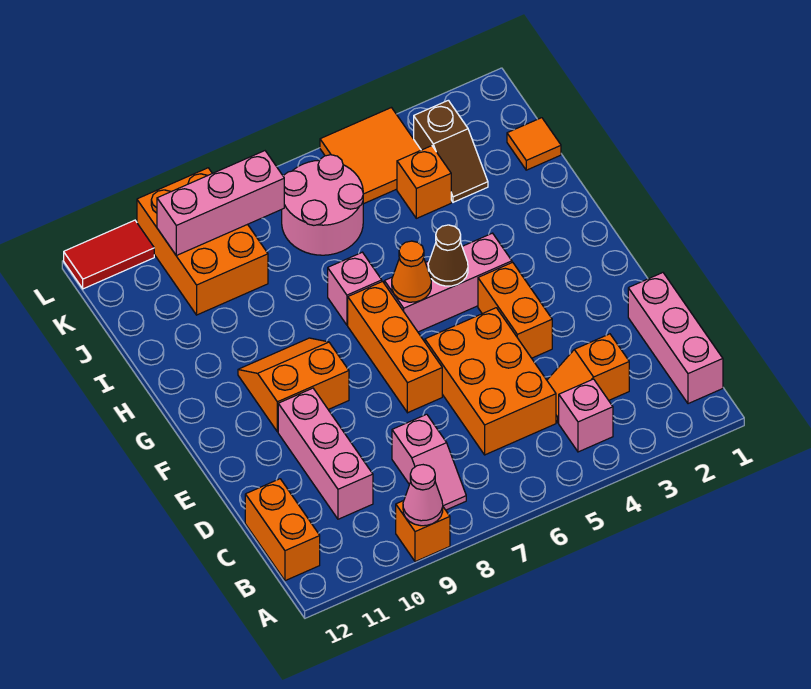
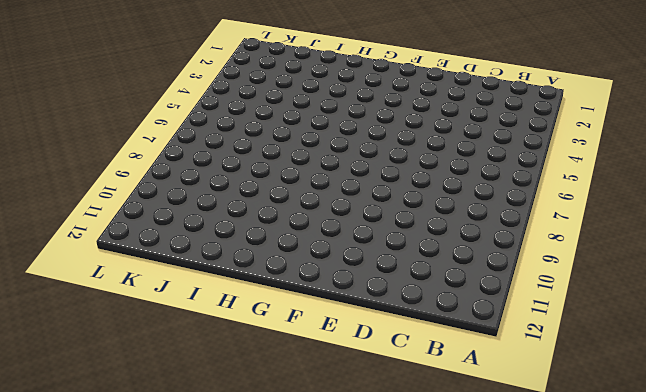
none -> orange 1x1 brick [396,501,450,562]
none -> pink 1x3 brick [628,273,723,404]
none -> pink 1x1 brick [559,379,613,452]

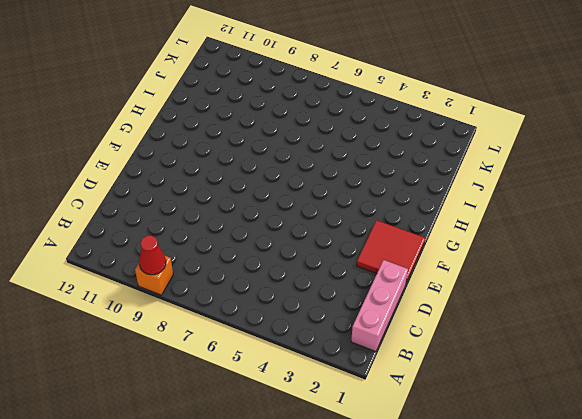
red 1x1 cone [139,236,166,275] -> pink 1x1 cone [403,465,443,526]
red 2x2 tile [357,220,425,283] -> none
none -> pink 1x1 brick [559,379,613,452]
none -> pink 1x2 slope [392,414,466,510]
none -> orange 1x2 brick [245,479,320,581]

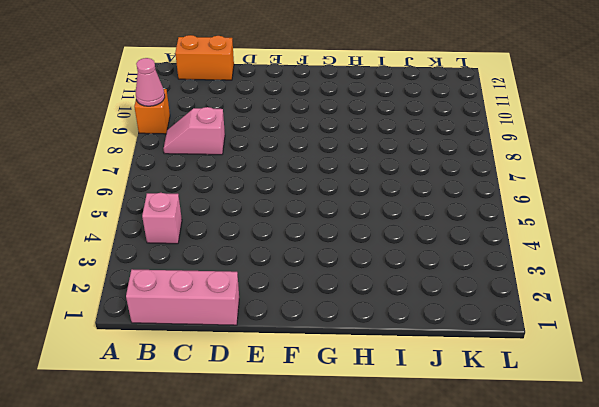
none -> orange 1x2 slope [547,334,629,423]
none -> orange 2x3 brick [425,308,556,455]
none -> pink 1x3 brick [278,388,373,519]

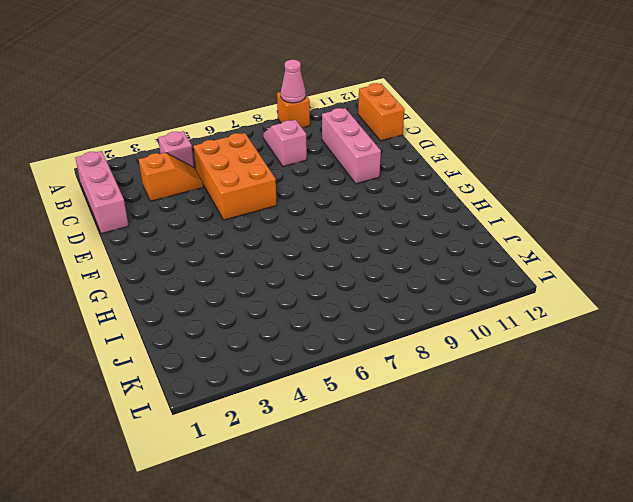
none -> orange 1x2 brick [478,262,552,358]
none -> orange 1x3 brick [348,282,442,413]
none -> orange 2x2 slope [238,338,349,432]

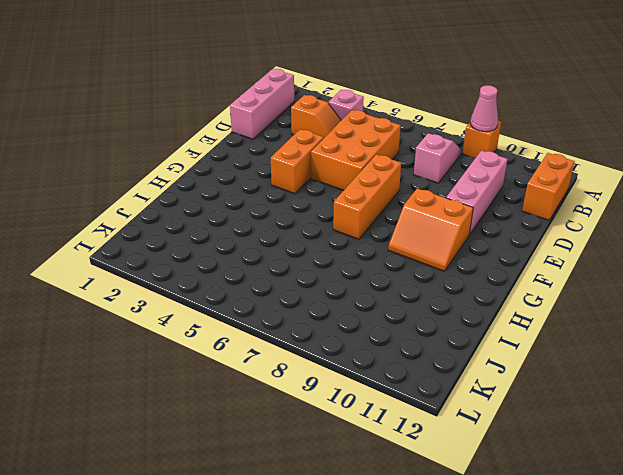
none -> pink 1x3 brick [384,233,512,332]
none -> pink 1x1 brick [328,252,382,325]
none -> orange 1x1 tile [507,118,561,170]

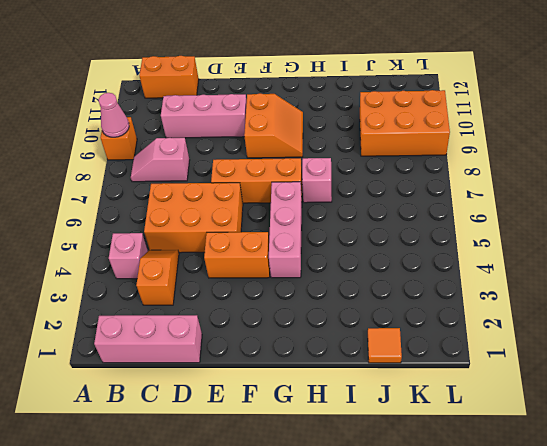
none -> brown 1x2 slope [414,100,488,202]
none -> orange 1x1 brick [397,146,451,218]
none -> pink 2x2 round brick [282,155,363,255]

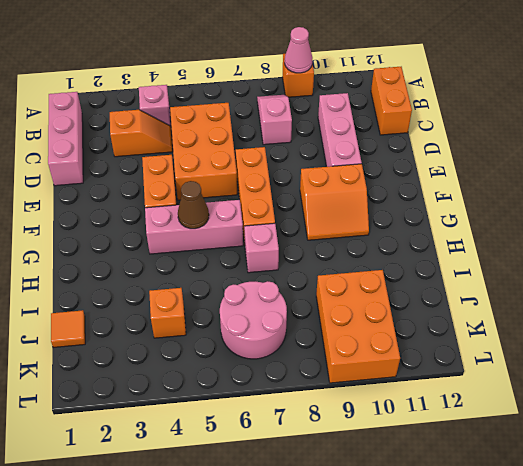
none -> brown 1x2 slope [414,100,488,202]
none -> orange 2x2 tile [320,108,421,204]
none -> red 1x2 tile [64,220,154,289]

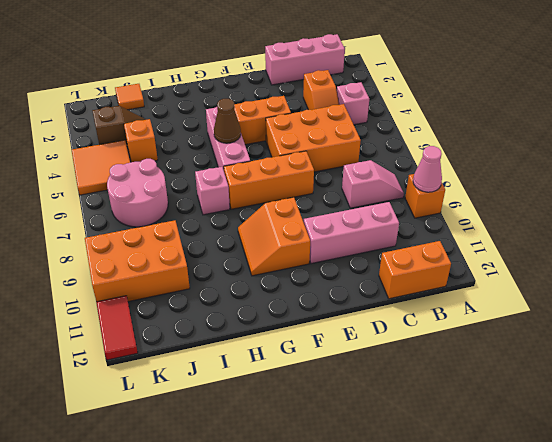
none -> orange 1x1 cone [392,241,431,302]
none -> pink 1x3 brick [157,151,284,256]

